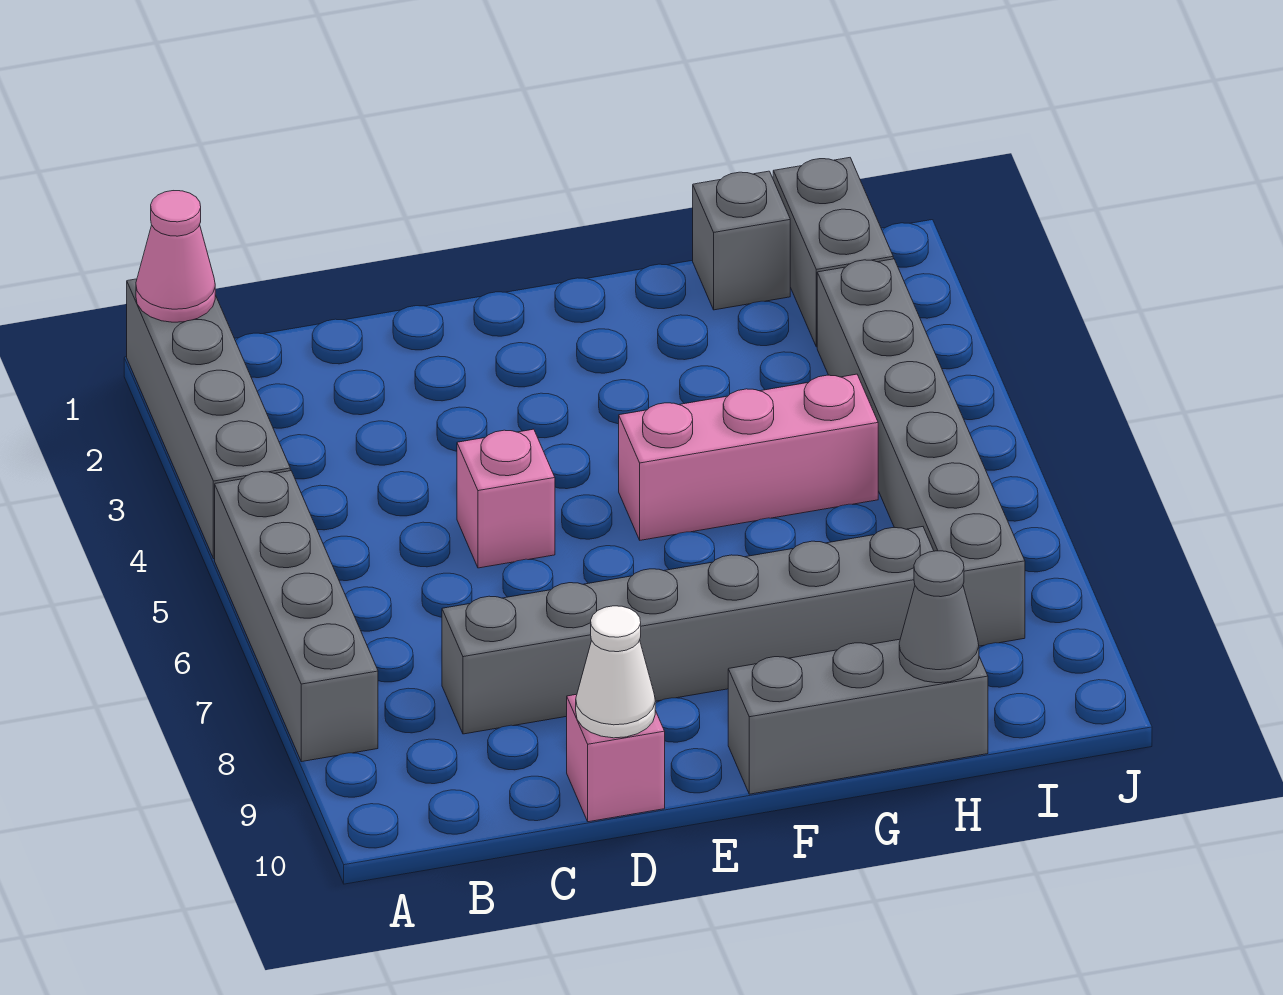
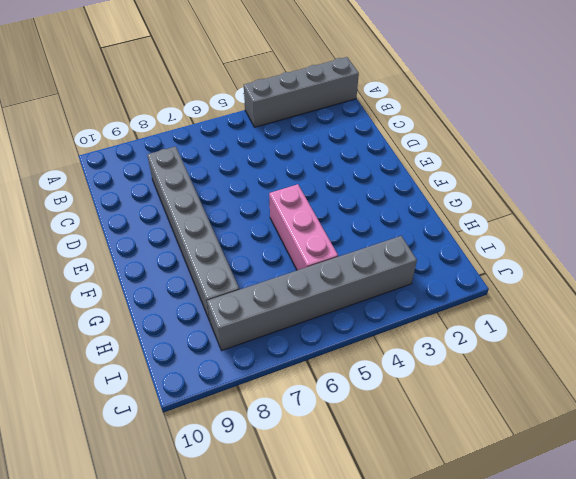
none -> grey 1x4 brick [215,471,378,762]
none -> pink 1x1 brick [457,429,555,568]
none -> pink 1x1 brick [567,694,665,822]

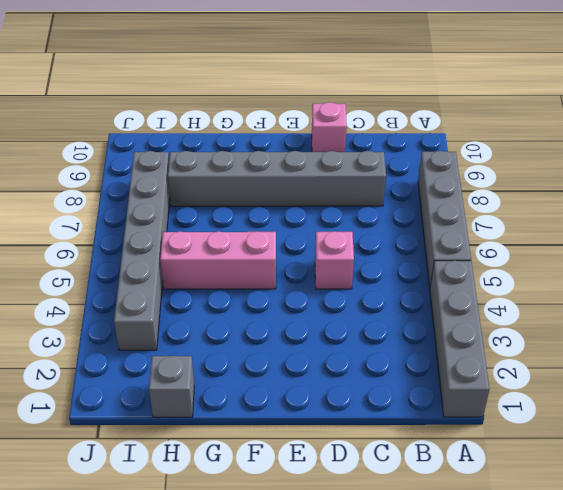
none -> grey 1x3 brick [728,639,988,794]
none -> grey 1x2 brick [773,158,893,347]
none -> pink 1x1 cone [136,191,215,322]

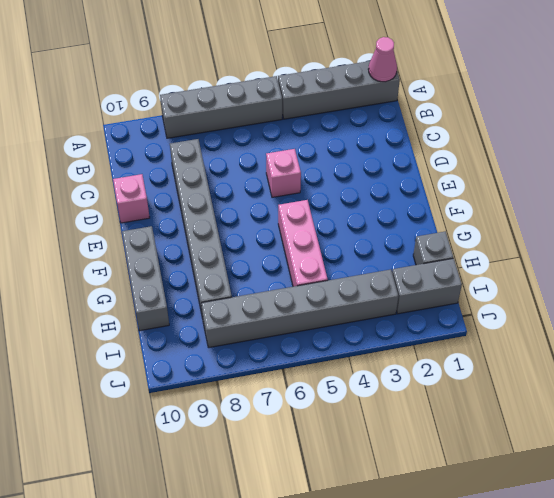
none -> white 1x1 cone [576,606,655,738]
none -> grey 1x1 cone [899,551,979,683]

